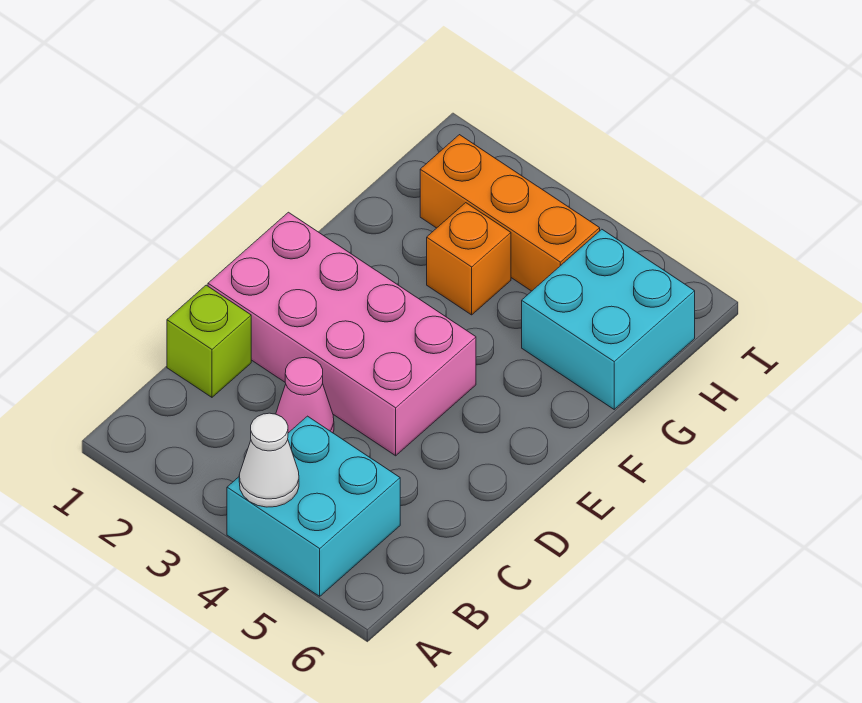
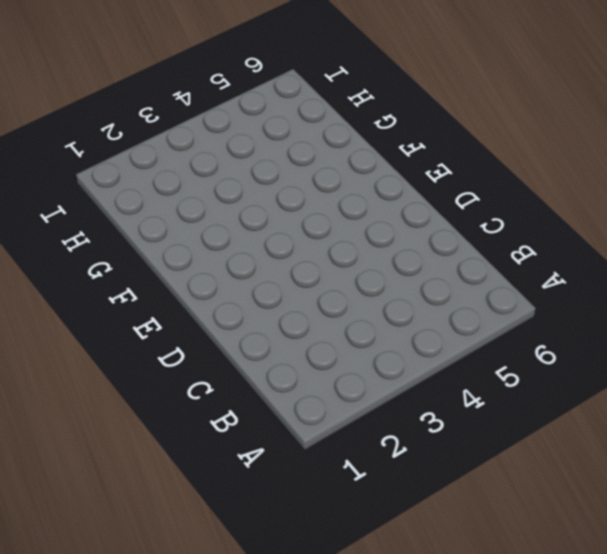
none -> cyan 2x2 brick [227,416,400,596]
none -> lime 1x1 brick [167,285,251,397]

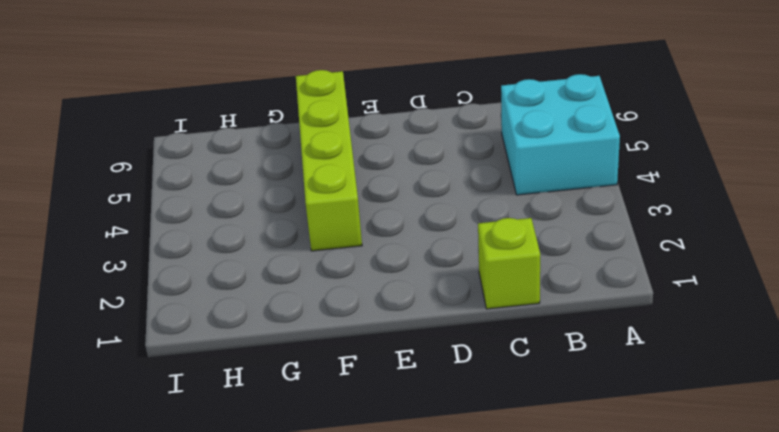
lime 1x4 brick [296,70,362,251] -> none
none -> pink 1x1 cone [276,357,334,433]
none -> pink 2x4 brick [208,212,476,456]

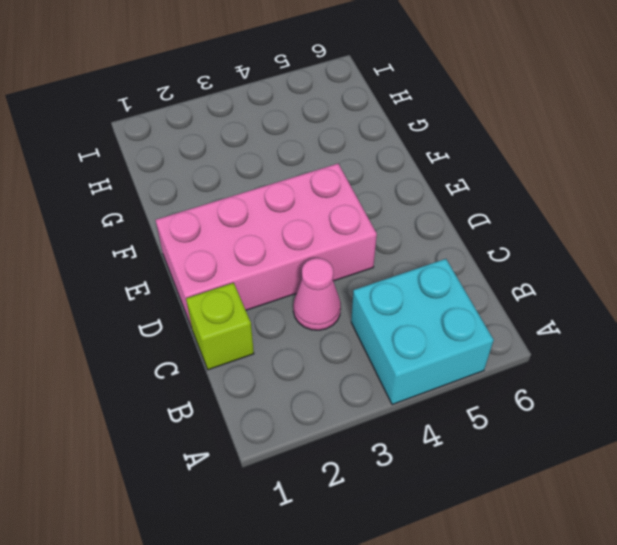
none -> orange 1x1 brick [427,203,511,315]
none -> cyan 2x2 brick [522,229,695,409]

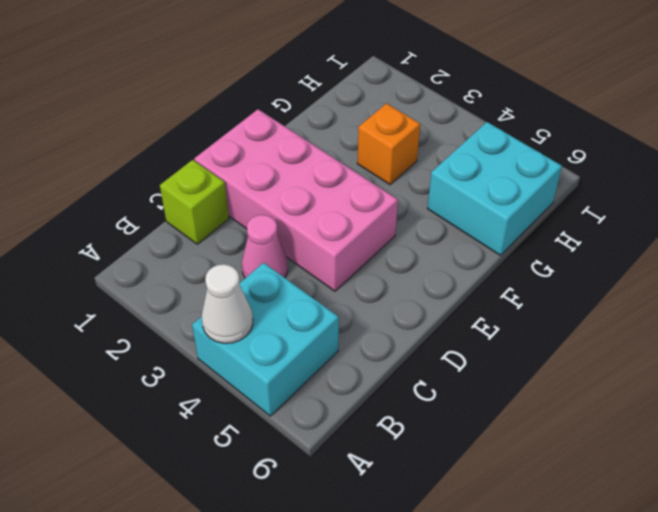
none -> orange 1x3 brick [420,135,600,291]

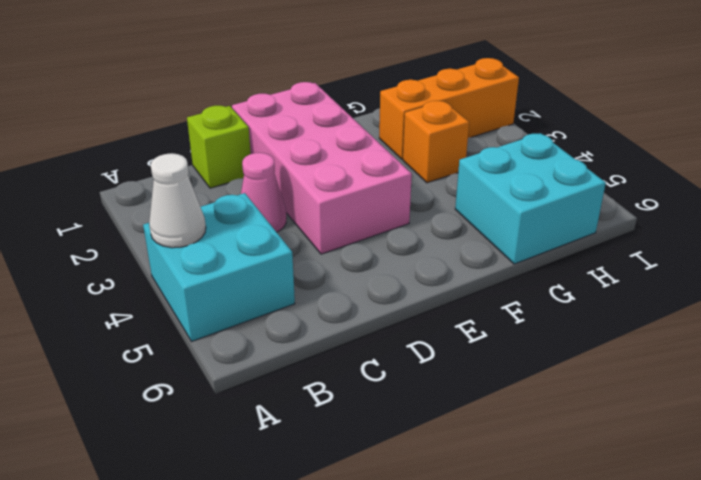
orange 1x3 brick [379,58,519,159] -> orange 1x3 brick turned to [420,135,600,291]

